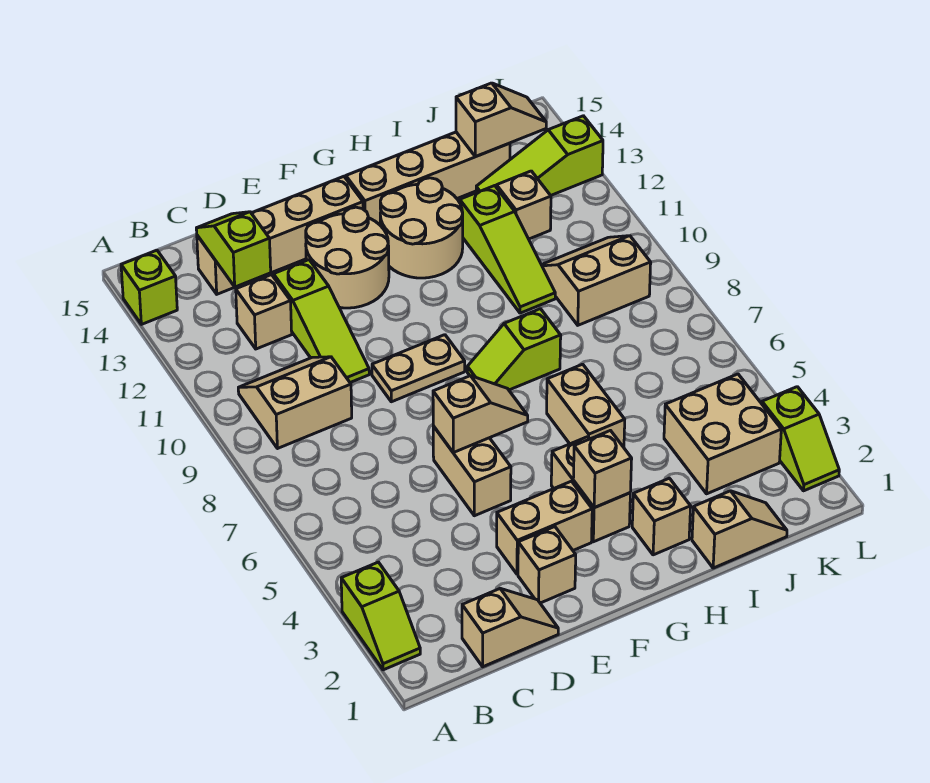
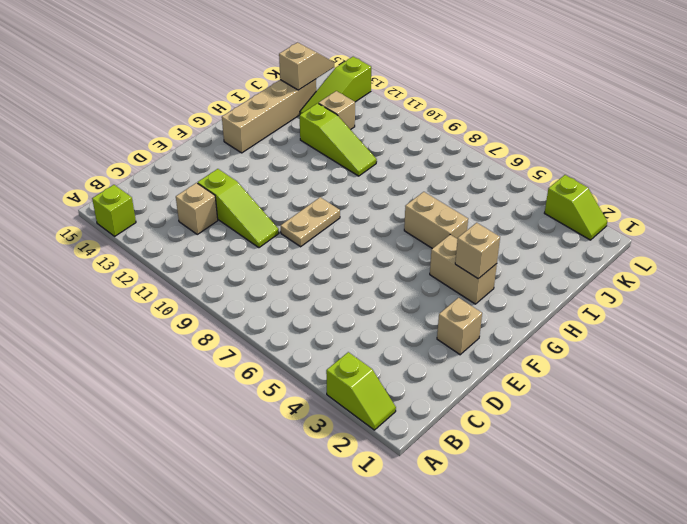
none -> tan 2x2 slope [238,357,352,449]
none -> tan 1x2 slope [462,589,558,667]
none -> tan 1x4 brick [197,176,363,294]

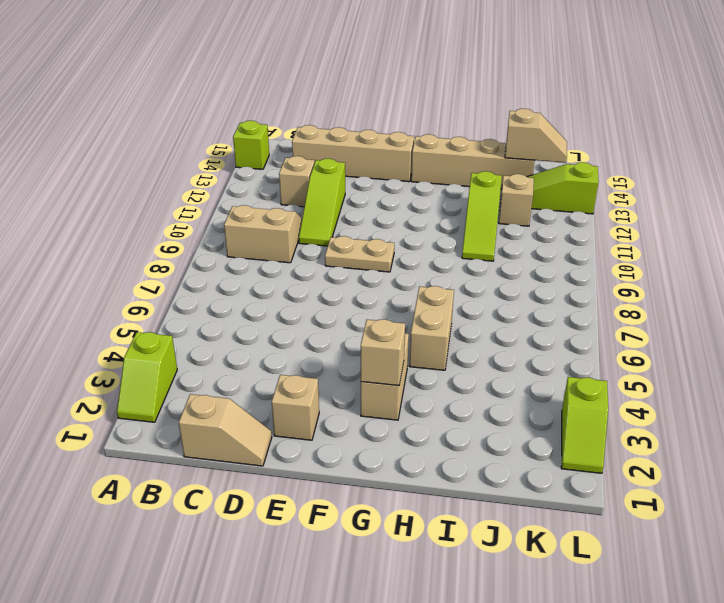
none -> tan 1x2 brick [497,481,592,574]
none -> tan 1x2 brick [433,426,511,516]
none -> tan 2x2 round brick [306,207,389,308]

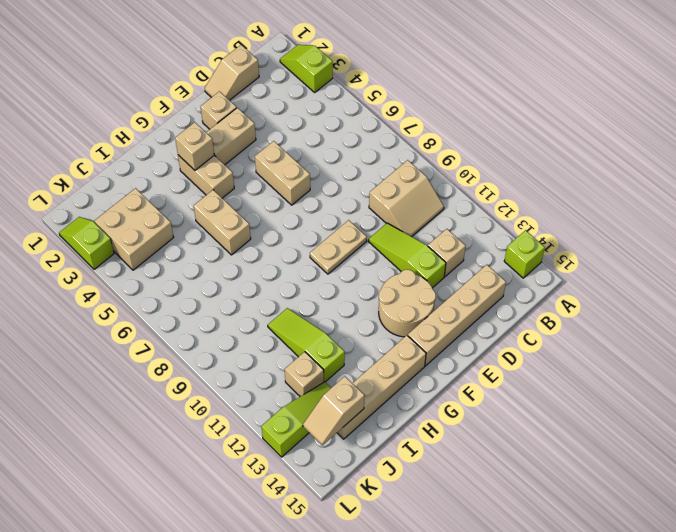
none -> lime 1x2 slope [467,309,561,390]
none -> tan 2x2 round brick [380,178,463,278]
none -> tan 1x1 brick [632,478,691,555]

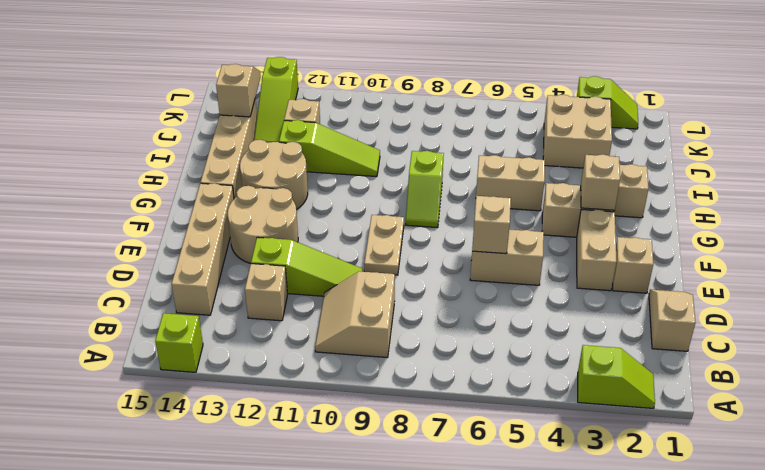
none -> tan 1x2 slope [692,491,787,568]
none -> tan 2x2 slope [542,236,651,325]
none -> lime 1x2 slope [196,212,271,287]

